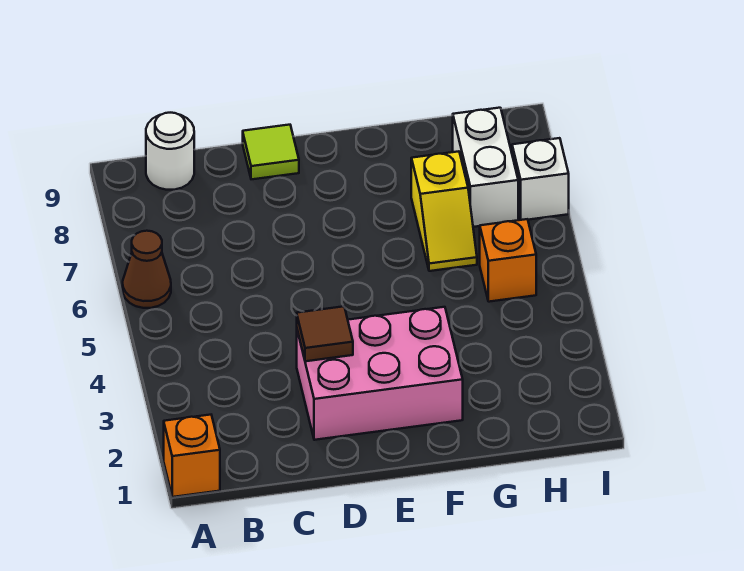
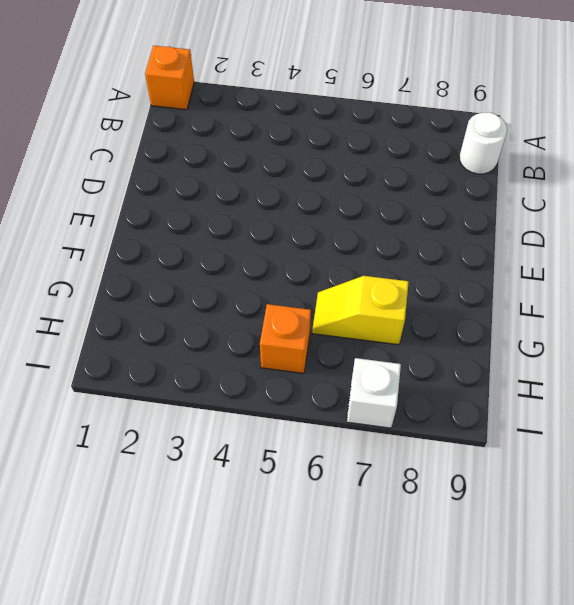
none -> brown 1x1 cone [123,231,171,308]
none -> pink 2x3 brick [297,307,463,440]

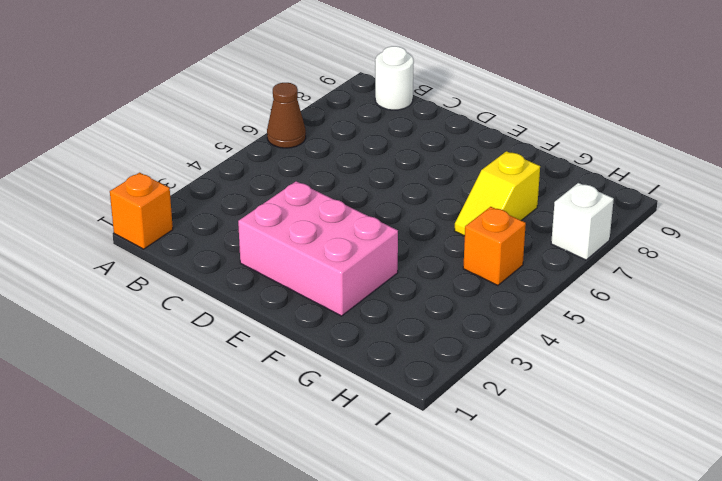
none -> lime 1x1 tile [243,125,299,179]
none -> white 1x2 brick [453,108,518,227]

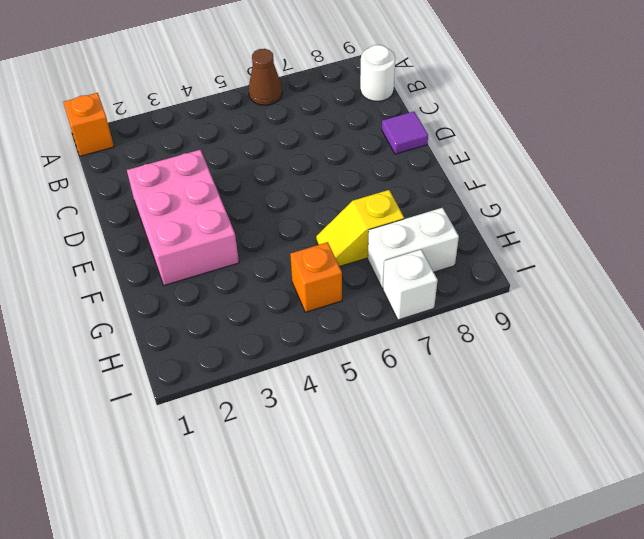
purple 1x1 tile [382,112,428,154] -> lime 1x1 tile [243,125,299,179]
none -> brown 1x1 tile [297,306,353,361]

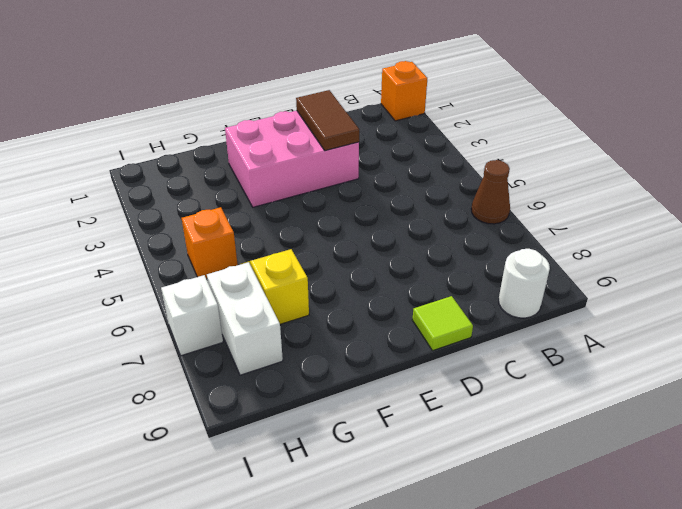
brown 1x2 tile [296,90,359,151] -> brown 1x1 tile [297,306,353,361]

